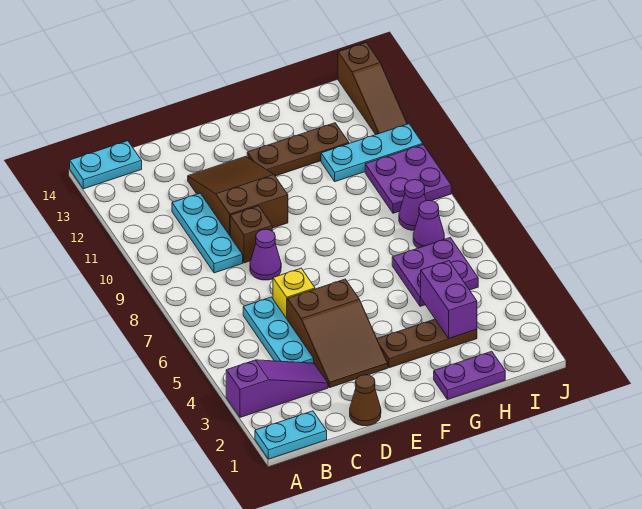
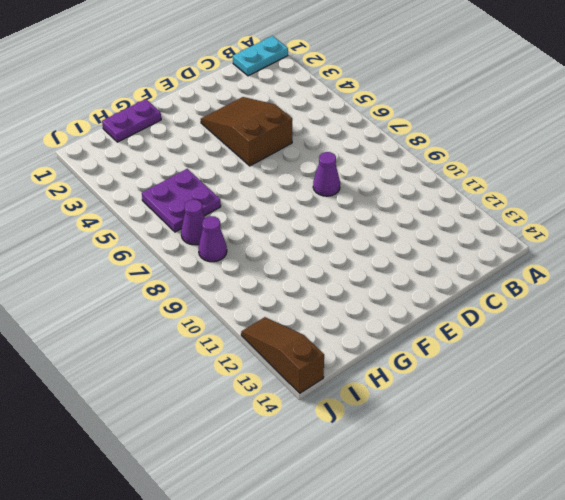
none -> purple 1x3 slope [226,360,328,417]
none -> cyan 1x2 plate [70,141,142,189]
none -> cyan 1x3 plate [243,297,314,363]

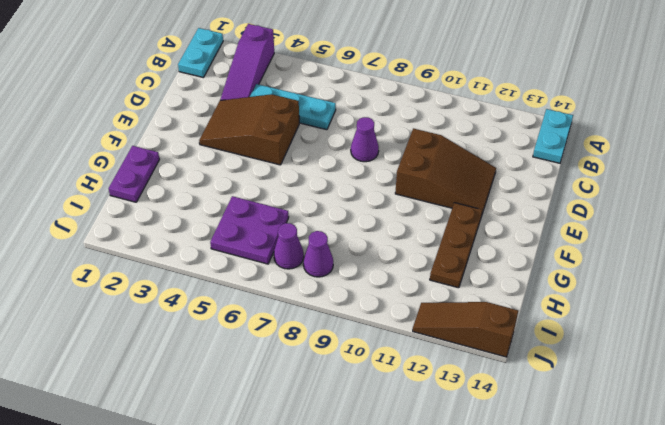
none -> cyan 1x3 plate [172,193,243,273]
none -> brown 1x1 cone [350,375,381,426]
none -> yellow 1x1 brick [273,268,315,318]

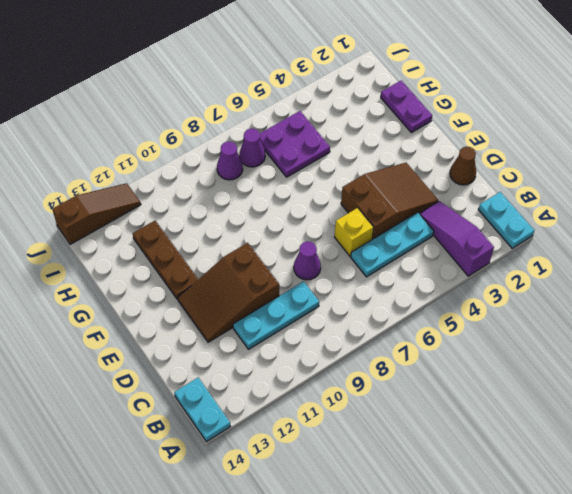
none -> brown 1x1 brick [230,206,272,263]
none -> brown 1x3 plate [377,319,477,368]
none -> cyan 1x3 plate [321,124,423,182]

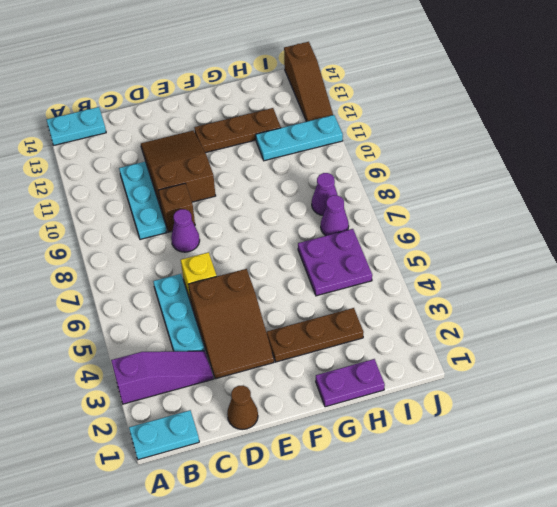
none -> purple 2x2 plate [365,145,451,213]
none -> purple 1x2 brick [421,261,477,338]

